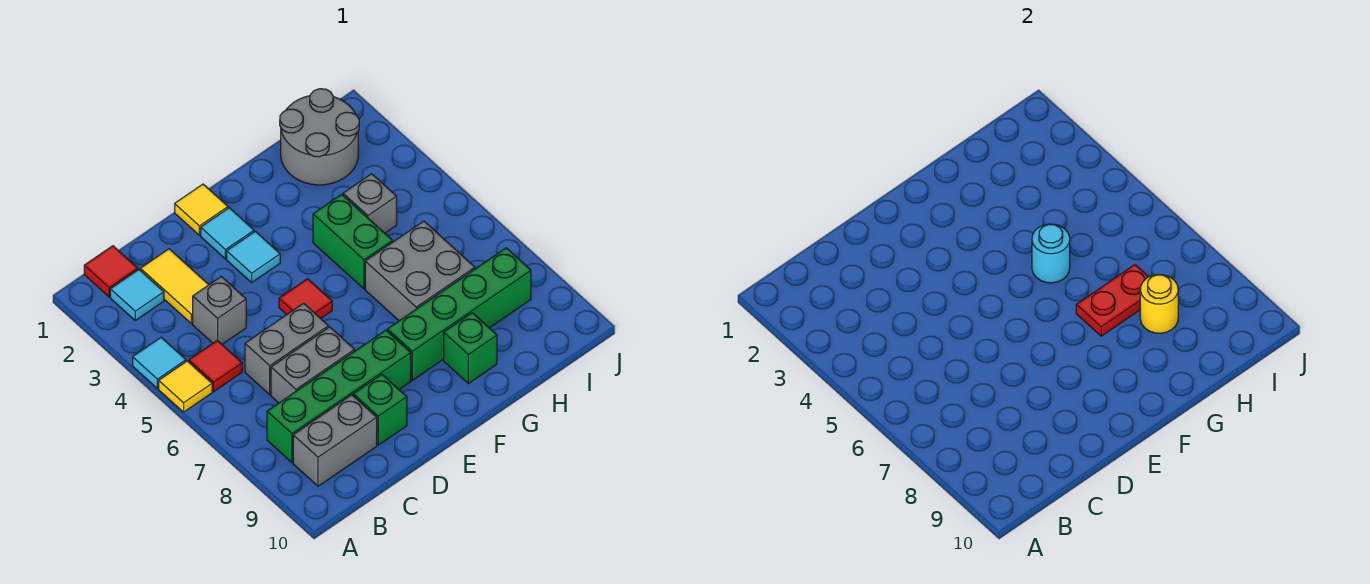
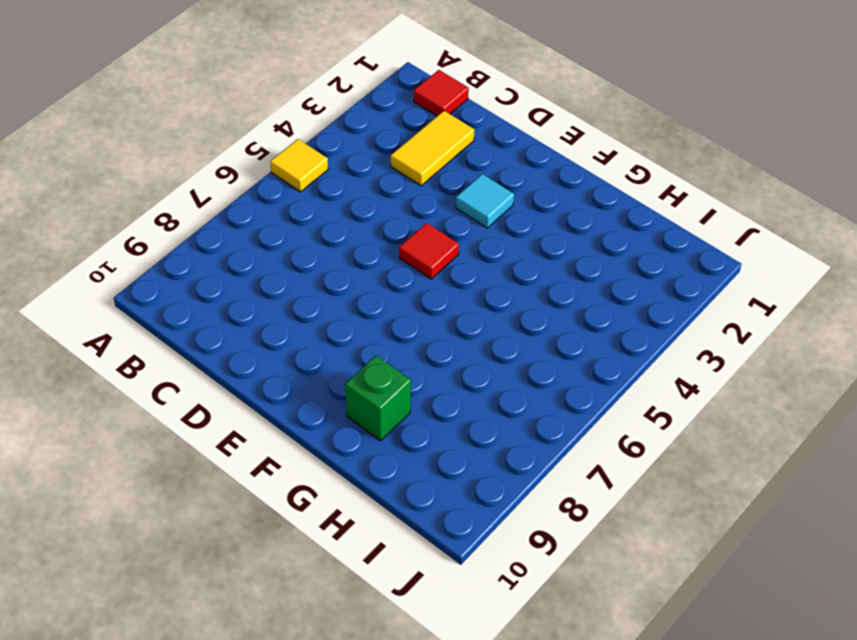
none -> cyan 1x1 tile [133,337,186,388]
none -> cyan 1x1 tile [110,270,164,321]
none -> red 1x1 tile [189,340,242,391]

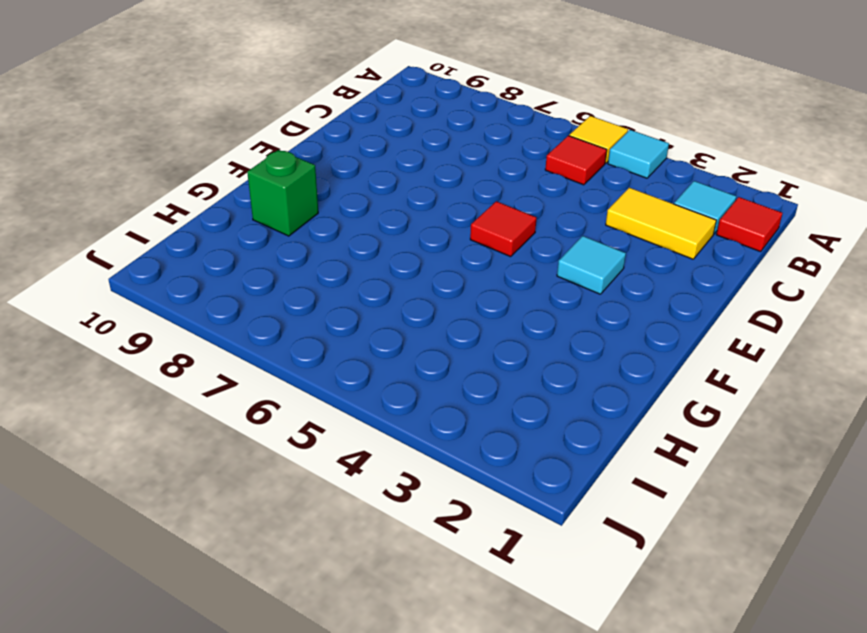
none -> green 1x4 brick [267,330,411,463]
none -> grey 1x2 brick [293,395,377,486]
none -> grey 1x1 brick [193,277,246,344]

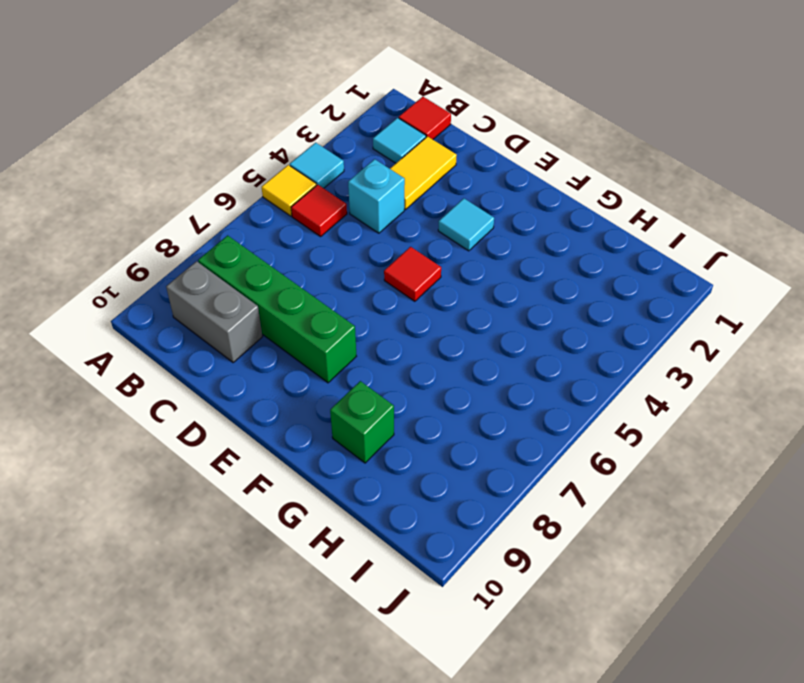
cyan 1x1 brick [348,159,405,233] -> grey 1x1 brick [193,277,246,344]
none -> grey 1x2 brick [245,303,329,395]
none -> grey 1x2 brick [271,327,355,403]
none -> green 1x1 brick [353,374,407,445]

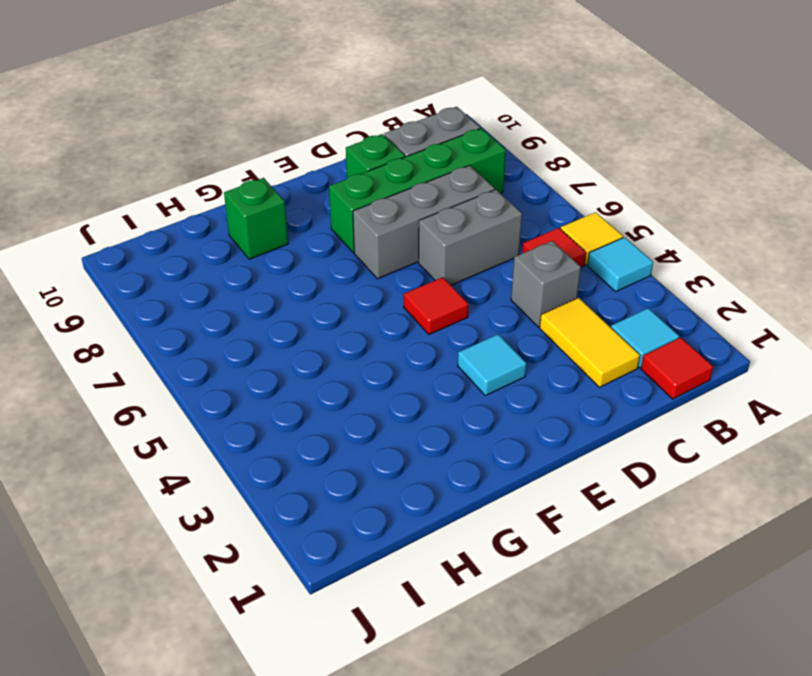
grey 1x3 brick [353,165,495,279] -> grey 1x2 brick [271,327,355,403]
none -> yellow 1x1 tile [175,184,228,235]
none -> cyan 1x1 tile [201,208,254,259]
none -> green 1x4 brick [387,248,531,380]

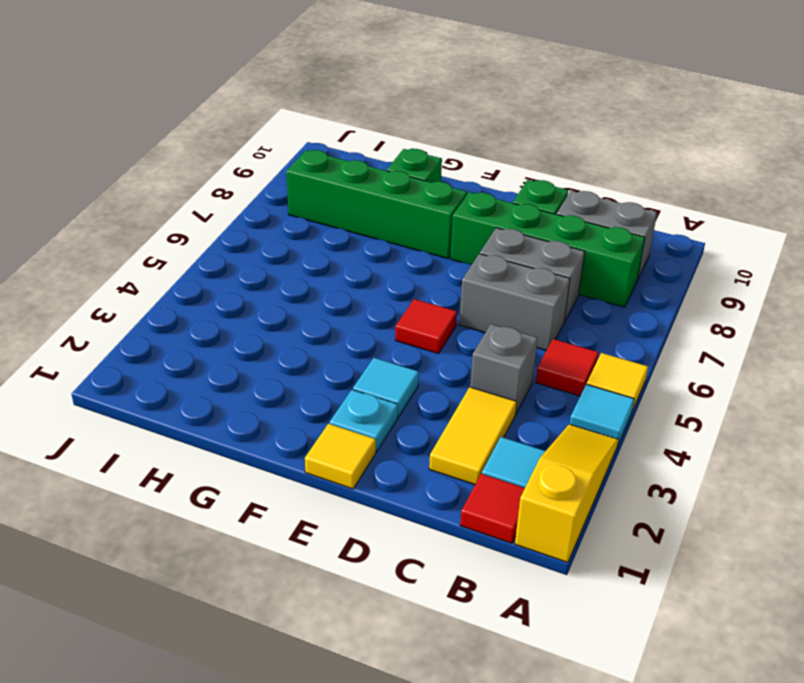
yellow 1x3 slope [515,424,618,562] -> none
cyan 1x1 plate [330,390,398,452] -> cyan 1x1 tile [201,208,254,259]
none -> green 1x2 brick [313,194,393,289]
none -> grey 2x2 brick [365,221,475,321]
none -> grey 2x2 round brick [280,89,359,185]

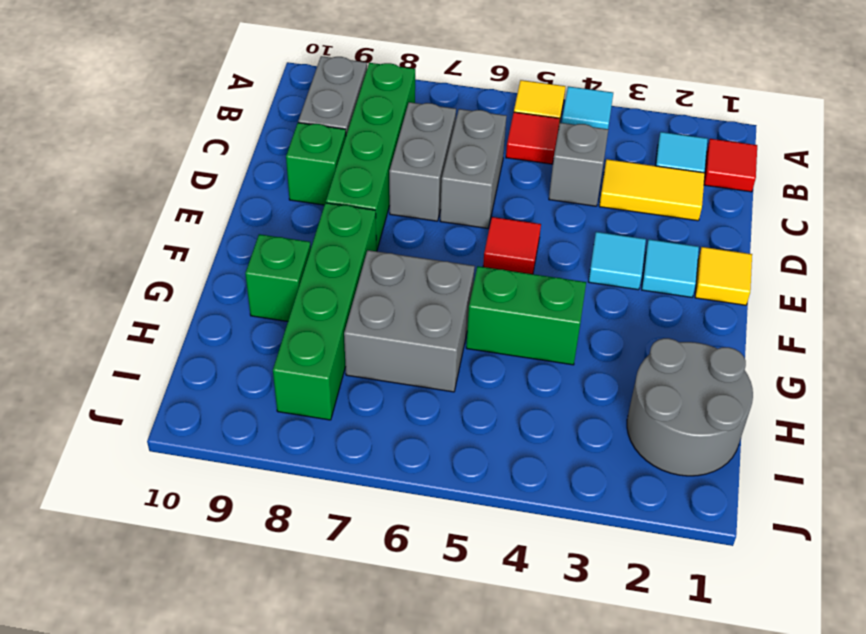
none -> grey 1x1 brick [343,174,397,233]
none -> cyan 1x1 round brick [1032,224,1070,283]
none -> red 1x2 plate [1076,265,1149,336]

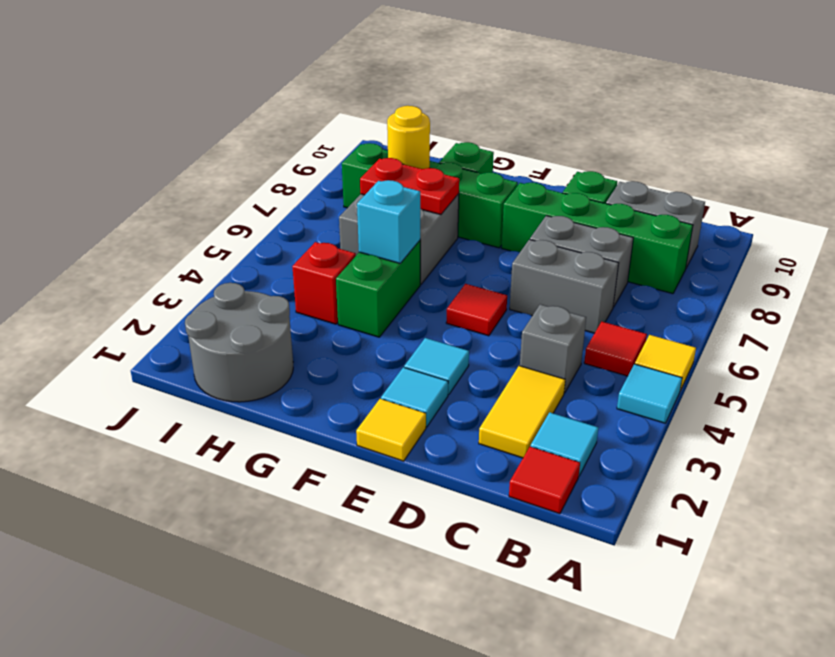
cyan 1x1 brick [357,180,420,263] -> cyan 1x1 round brick [1032,224,1070,283]
red 1x1 brick [292,242,356,324] -> grey 1x1 brick [343,174,397,233]

